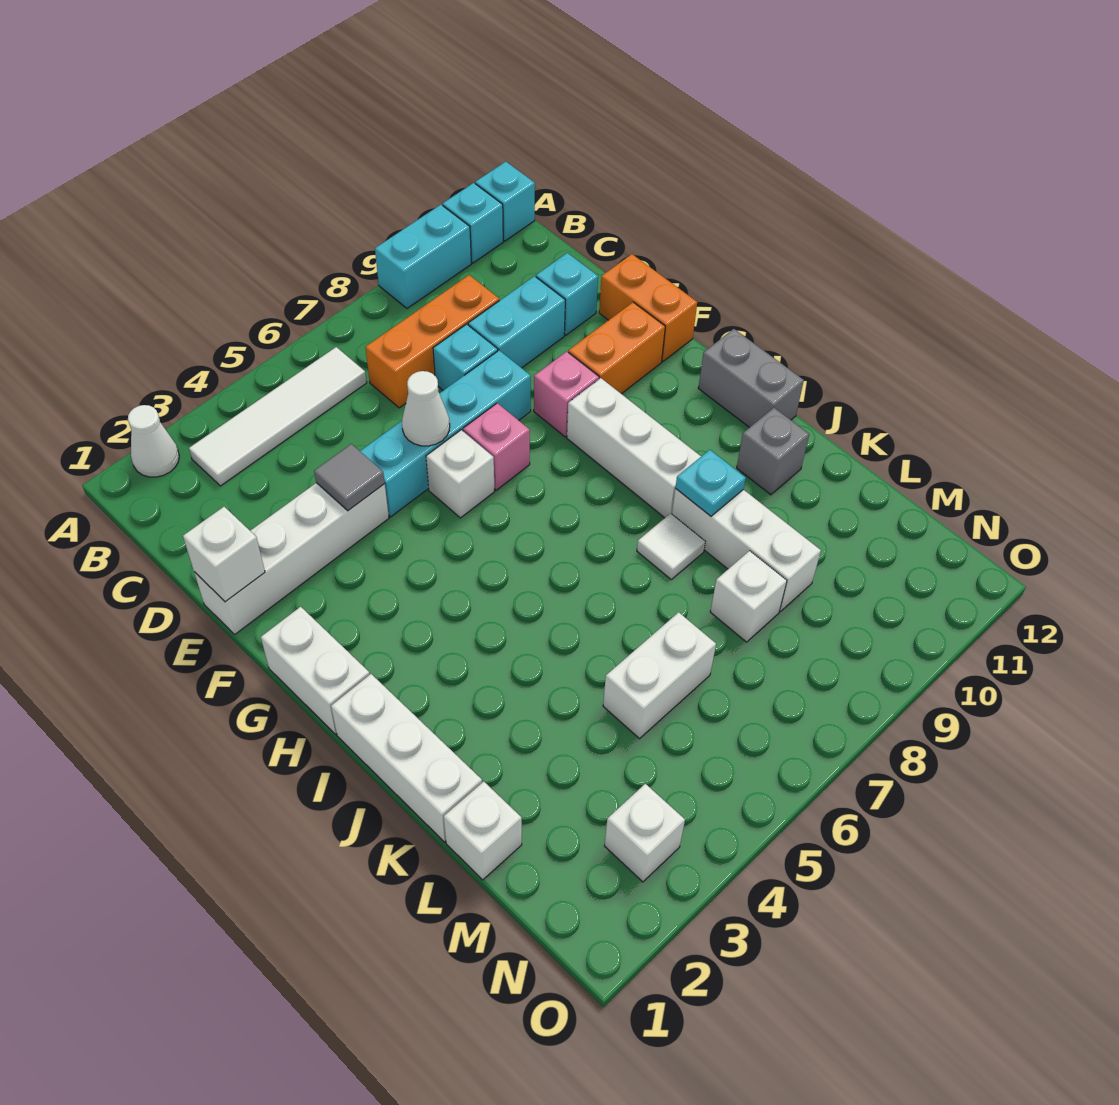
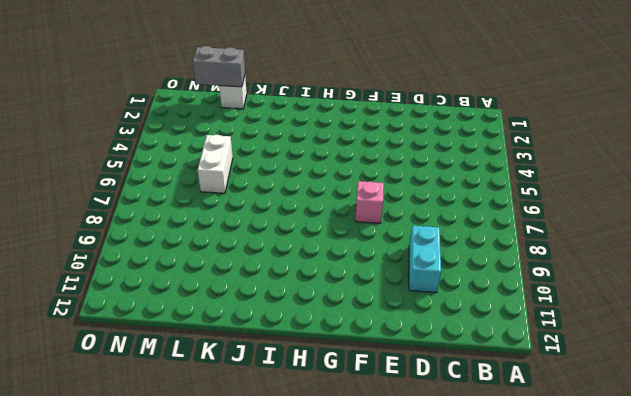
grey 1x2 brick [193,46,245,87] -> grey 1x2 brick moved to [698,329,804,428]
none -> white 1x1 cone [128,405,179,477]
none -> cyan 1x2 brick [375,205,471,308]
none -> cyan 1x1 brick [443,183,503,263]
none -> cyan 1x1 brick [475,162,535,241]

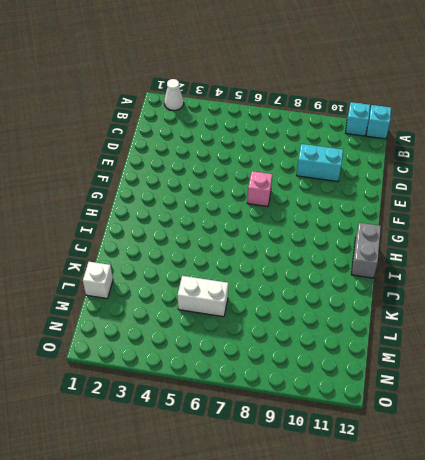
none -> cyan 1x2 brick [375,205,471,308]
none -> white 1x4 tile [189,347,367,486]
none -> orange 1x3 brick [365,275,499,408]
none -> cyan 1x1 brick [433,324,498,390]

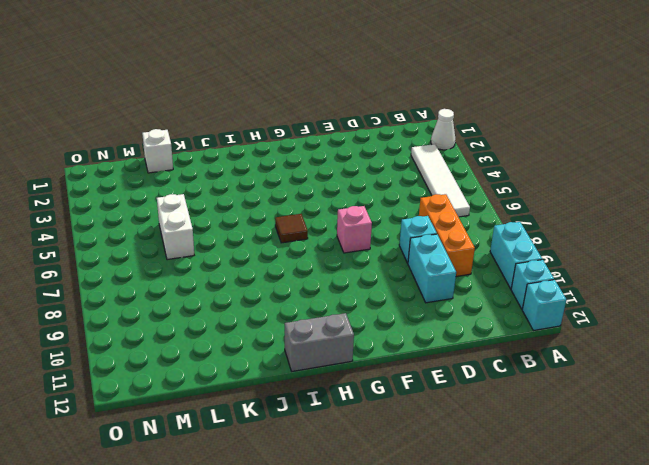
brown 1x1 tile [275,214,308,243] -> none
none -> cyan 1x1 brick [536,253,598,335]
none -> white 1x4 brick [194,483,389,634]
none -> cyan 1x4 brick [360,350,531,517]
none -> orange 1x2 brick [599,254,697,361]

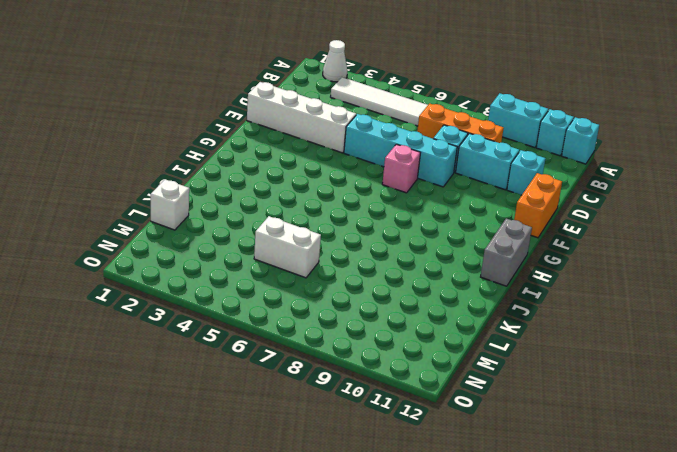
none -> white 1x1 brick [426,430,495,518]
none -> pink 1x1 brick [534,351,599,437]
none -> orange 1x2 brick [568,302,665,394]
none -> white 1x2 brick [261,607,370,734]

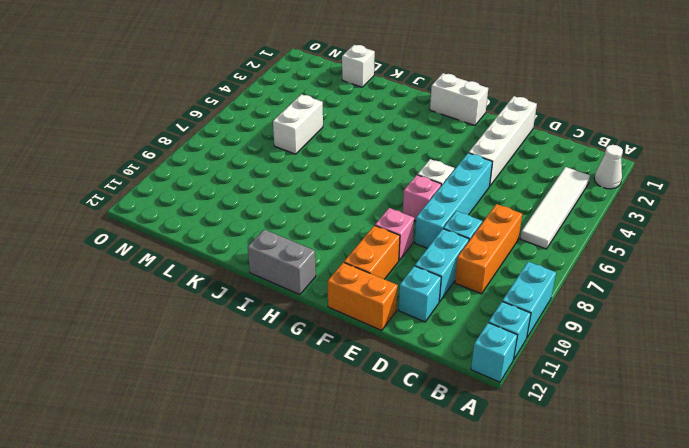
none -> white 1x3 brick [567,378,701,518]
none -> white 1x3 brick [331,674,482,842]
none -> white 1x1 tile [637,513,705,579]
none -> white 1x3 brick [672,488,821,612]

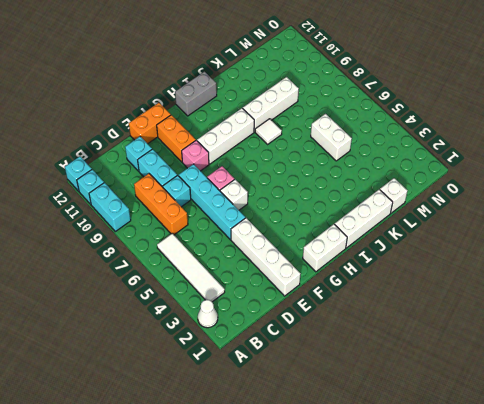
none -> grey 1x1 brick [737,408,809,495]
none -> white 1x1 brick [710,551,787,642]
none -> white 1x1 brick [605,784,685,882]
none -> white 1x1 brick [183,507,265,602]

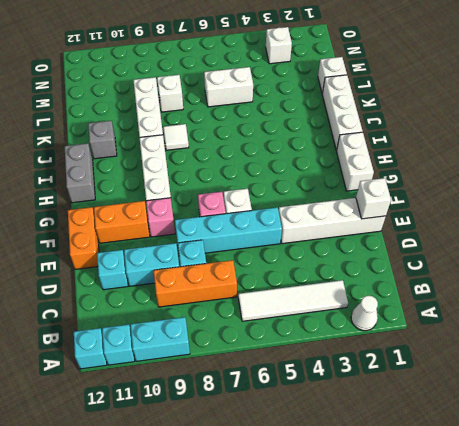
none -> grey 1x1 tile [314,444,385,511]
none -> white 1x1 cone [402,371,450,446]
none -> cyan 1x1 plate [675,450,746,516]

